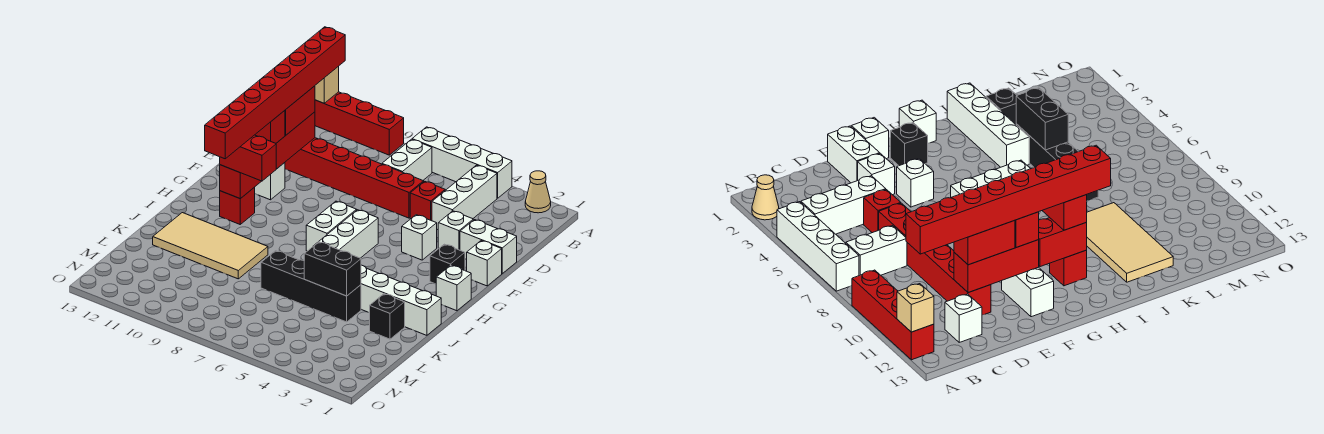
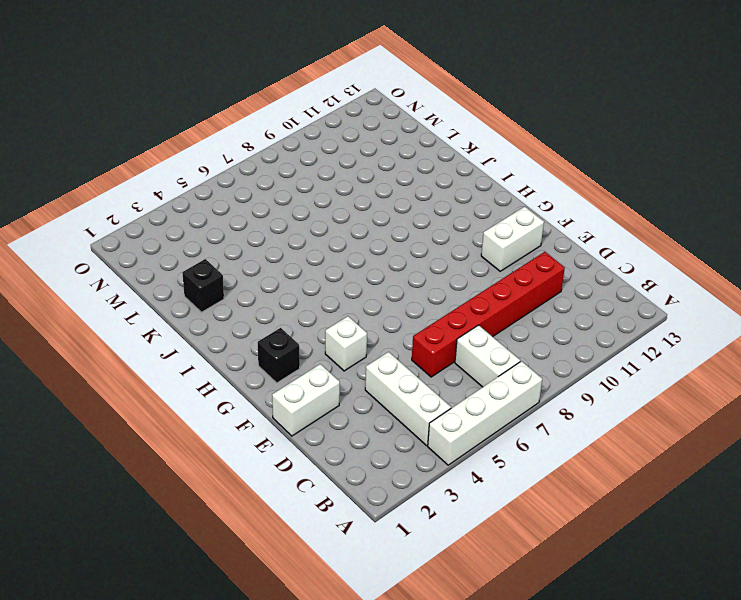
none -> tan 1x1 cone [525,171,551,213]
none -> red 1x4 brick [315,92,404,155]
none -> white 1x1 brick [945,294,982,342]
none -> red 1x1 brick [410,181,445,221]

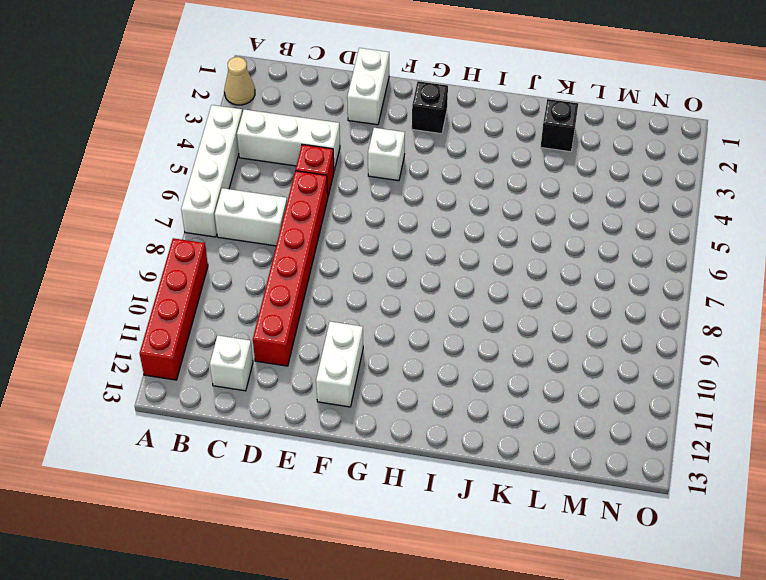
none -> white 1x1 brick [438,211,473,250]
none -> white 1x1 brick [467,241,502,286]
none -> white 1x3 brick [316,210,378,258]
none -> white 1x2 brick [306,201,357,251]

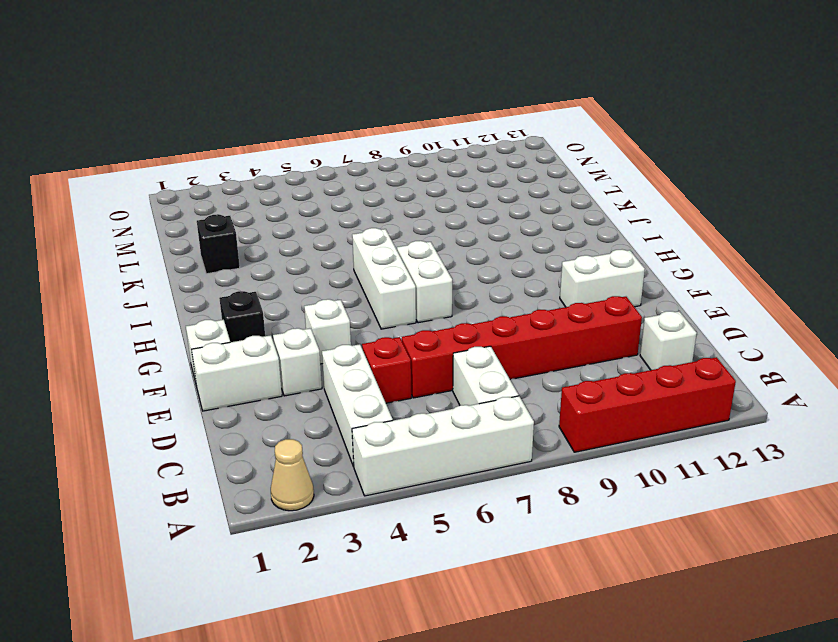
none -> white 1x1 brick [436,265,471,311]
none -> red 1x1 brick [220,187,255,224]
none -> white 1x4 brick [361,265,441,335]
none -> tan 2x4 tile [153,213,268,279]

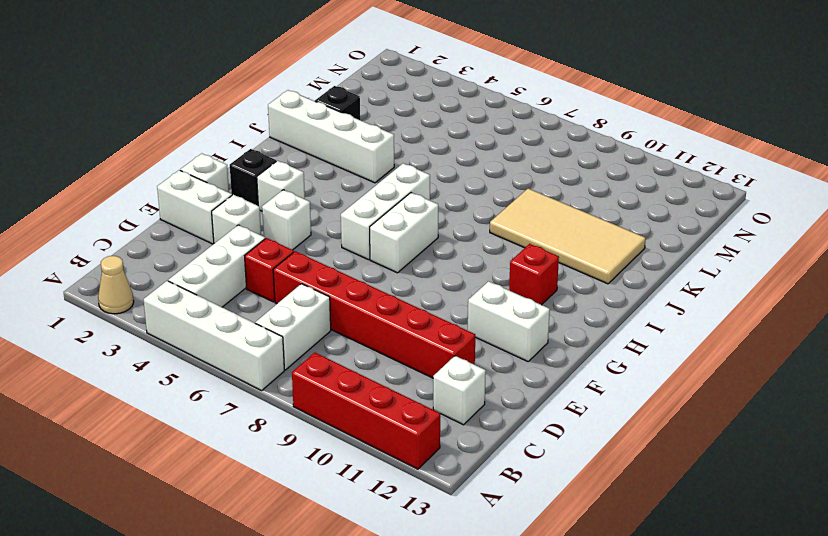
white 1x1 brick [257,161,305,211] -> white 1x1 brick moved to [436,265,471,311]
none -> black 1x4 brick [261,251,361,322]
none -> tan 1x1 brick [315,66,339,103]
none -> red 1x3 brick [276,112,315,169]
none -> red 1x2 brick [220,165,261,199]

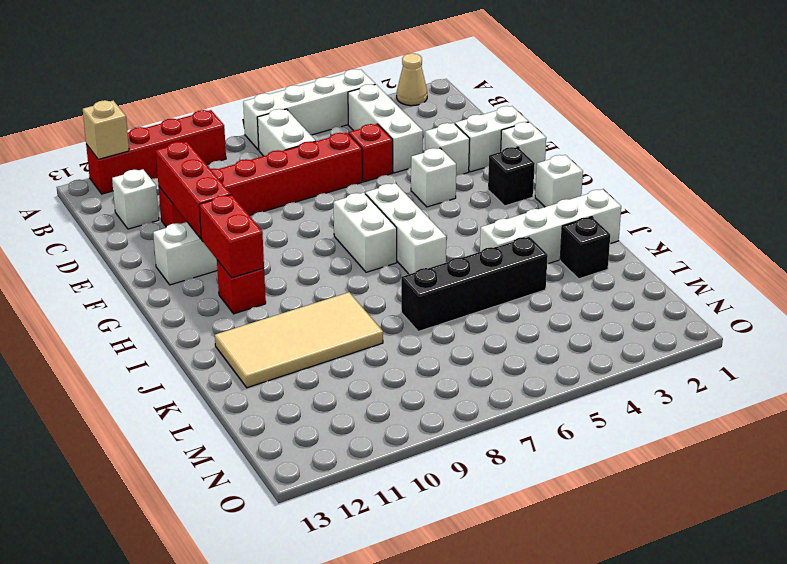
none -> black 1x2 brick [304,242,361,296]
none -> red 1x2 brick [285,86,315,135]
none -> red 1x1 brick [255,111,285,143]
none -> red 1x2 brick [220,135,276,181]

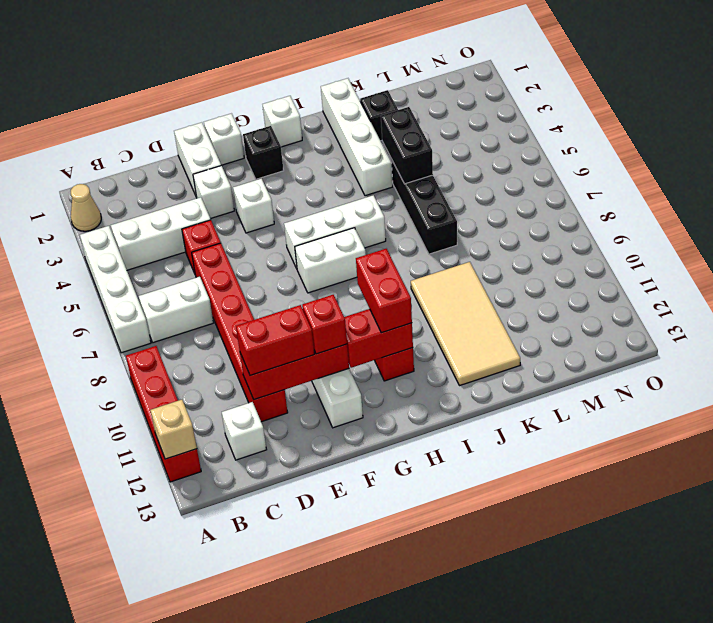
none -> red 1x8 brick [205,27,345,159]

